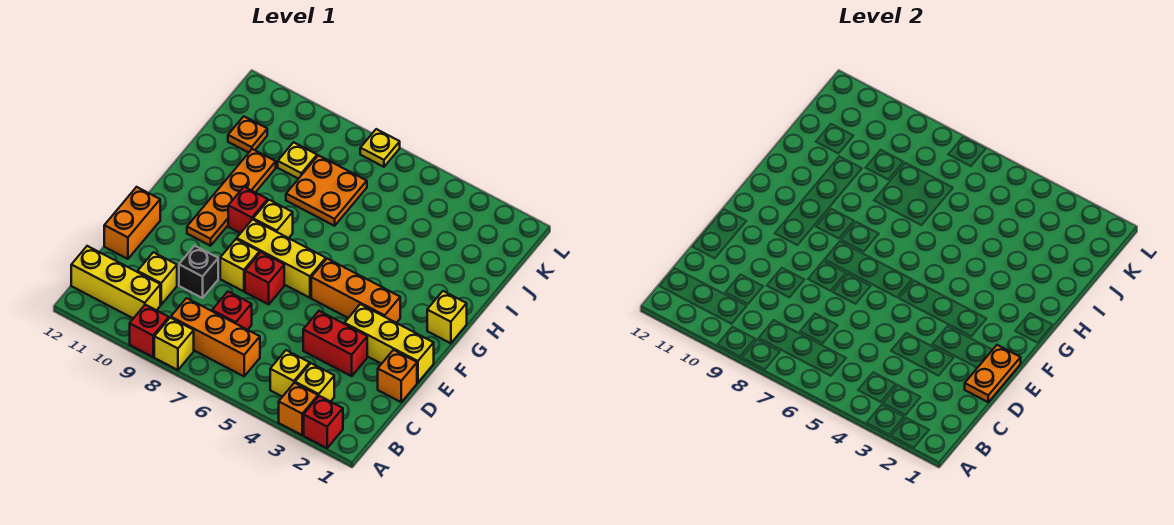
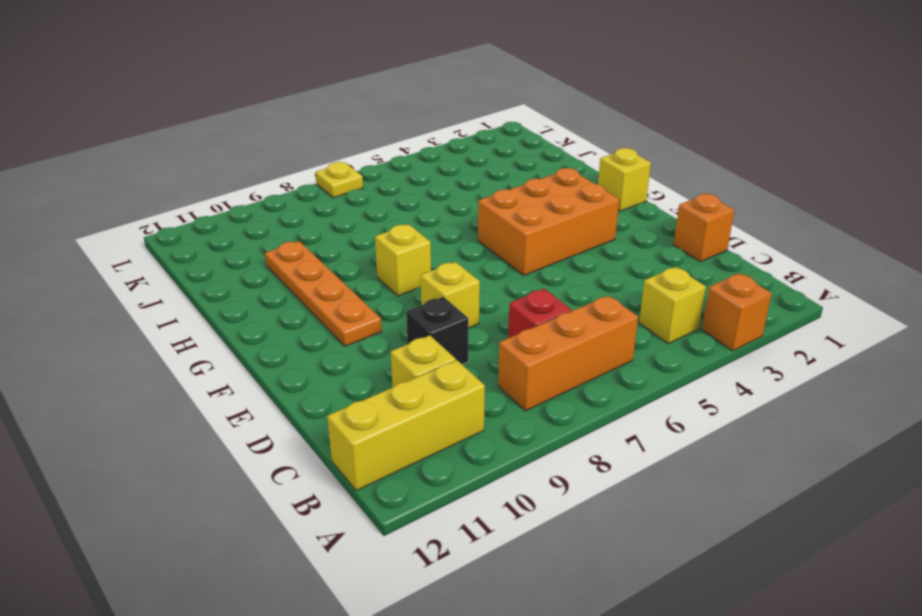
orange 2x3 brick [478,168,619,275] -> orange 1x3 brick [311,259,400,323]
none -> red 1x1 brick [304,396,343,448]
none -> yellow 1x1 brick [154,318,194,370]
none -> red 1x1 brick [130,305,169,357]

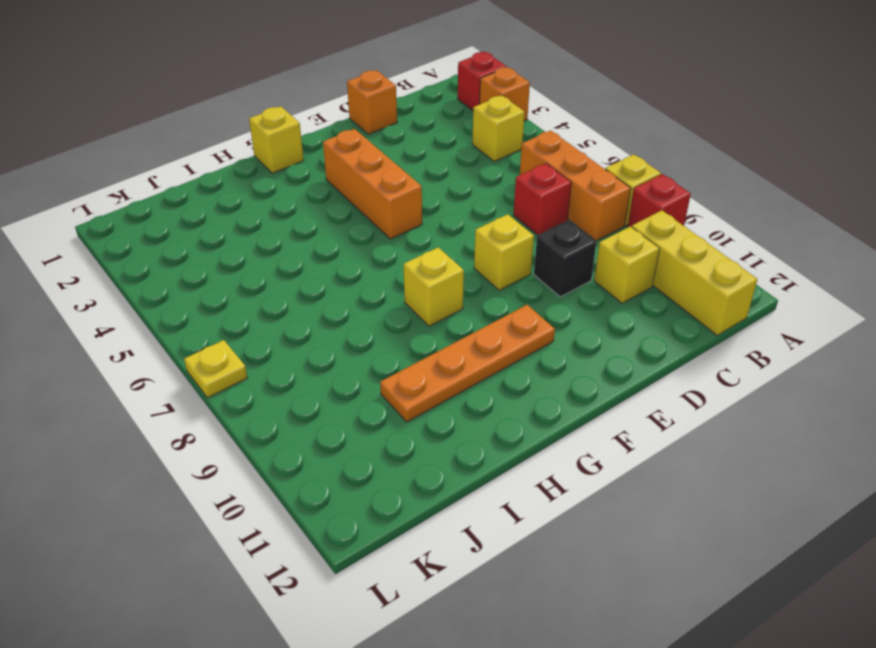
none -> yellow 1x1 brick [295,363,334,402]
none -> red 1x2 brick [303,311,367,376]
none -> orange 1x2 brick [104,187,160,259]

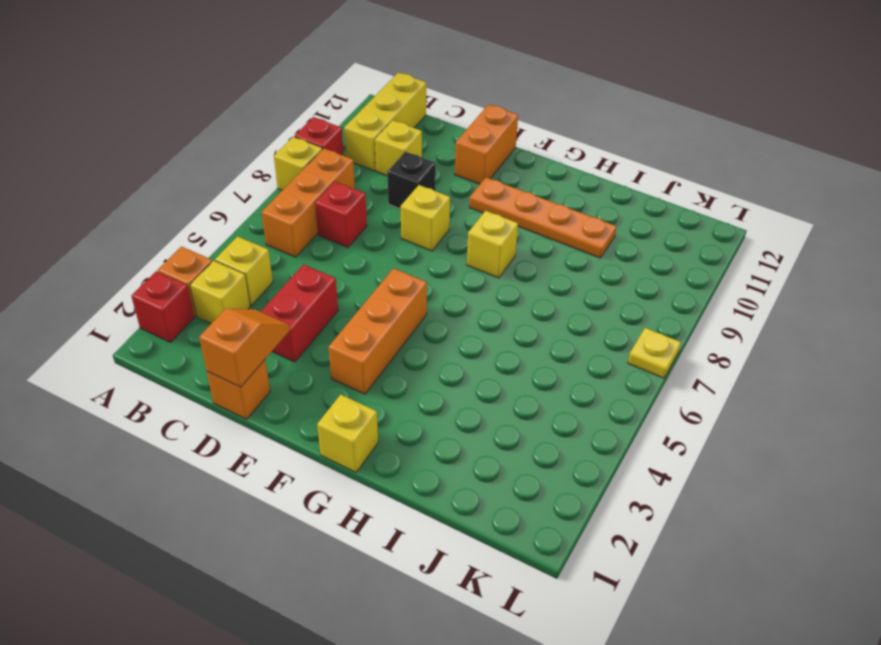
orange 1x2 slope [199,308,290,387] -> orange 1x2 plate [965,345,1021,402]
orange 1x2 brick [455,104,518,184] -> orange 1x2 brick turned to [104,187,160,259]
none -> yellow 1x3 brick [345,304,434,383]
none -> red 1x1 brick [245,252,284,304]
none -> yellow 1x3 brick [237,219,326,298]

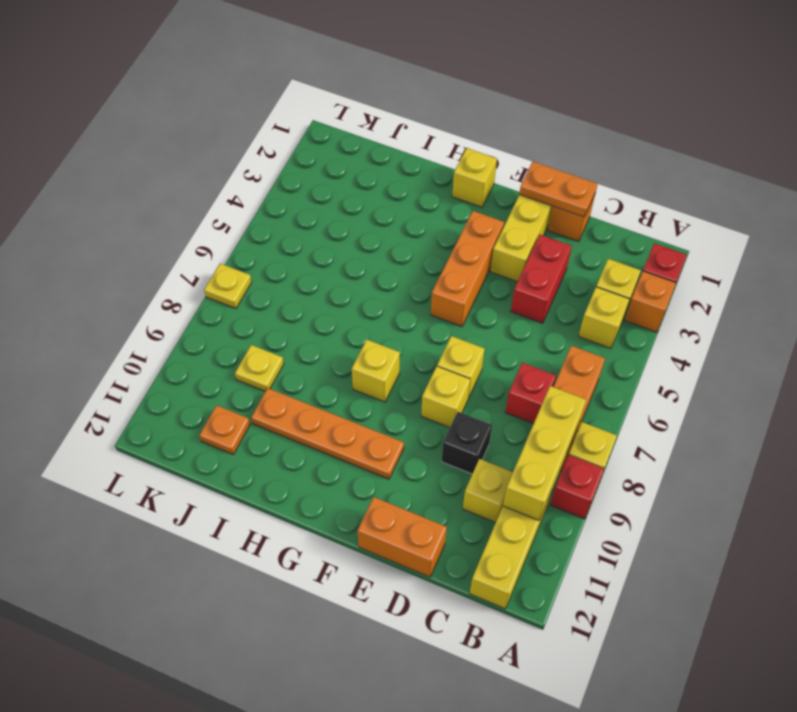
yellow 1x3 brick [503,386,586,520] -> yellow 1x3 brick moved to [237,219,326,298]
yellow 1x1 brick [437,336,484,398] -> red 1x1 brick [245,252,284,304]
none -> red 1x1 brick [228,187,268,233]
none -> orange 2x2 plate [286,155,367,226]

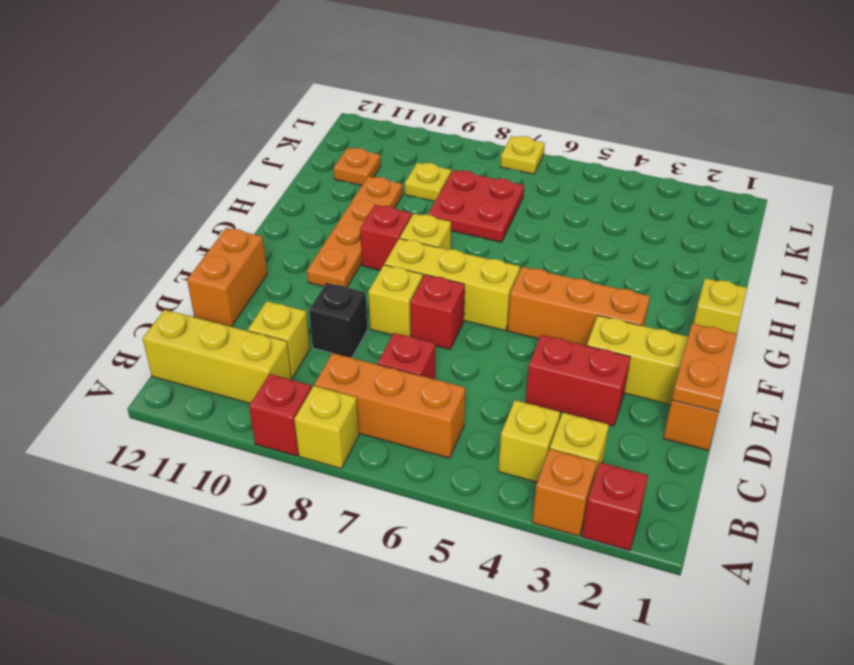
red 2x2 plate [428,170,524,242] -> orange 2x2 plate [286,155,367,226]

